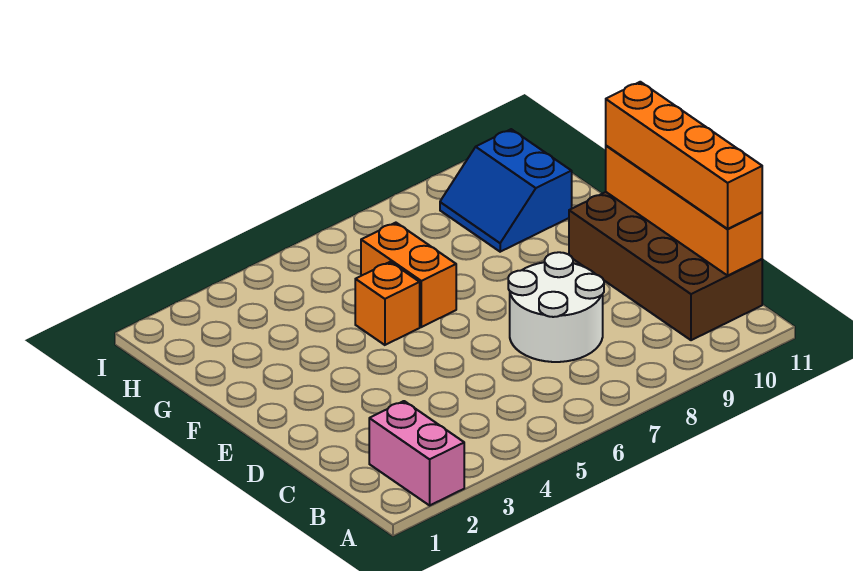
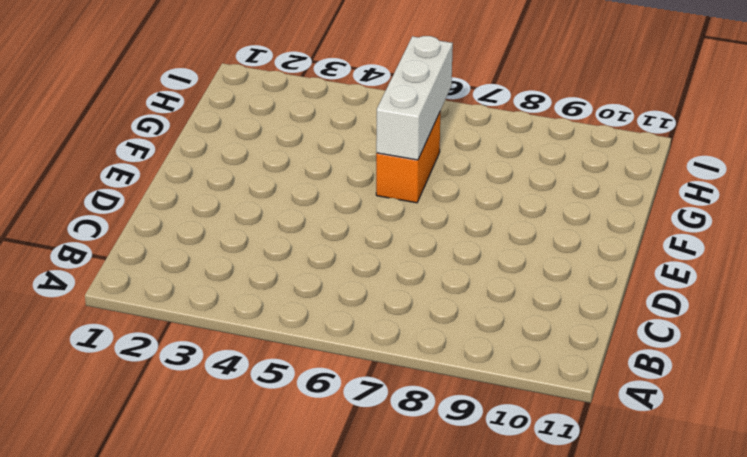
white 1x3 brick [376,36,453,160] -> none
none -> pink 1x2 brick [369,401,464,505]
none -> brown 2x4 brick [569,192,762,340]

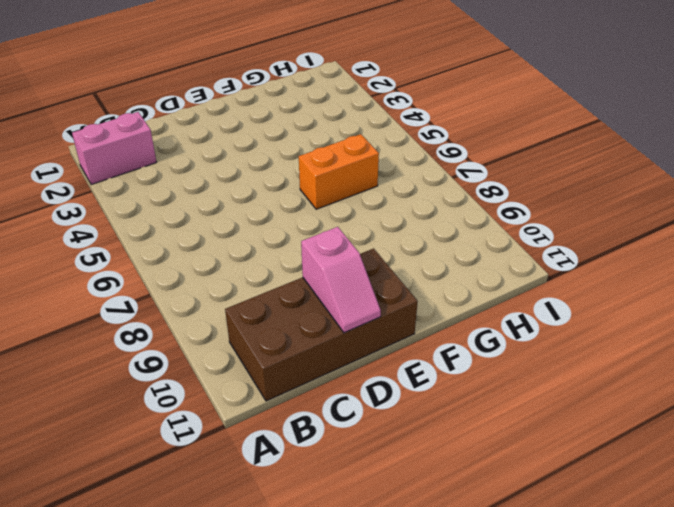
pink 1x2 slope [301,227,381,333] -> orange 1x4 brick [606,146,762,276]
none -> white 2x2 round brick [508,252,604,362]
none -> orange 1x1 brick [355,262,420,345]

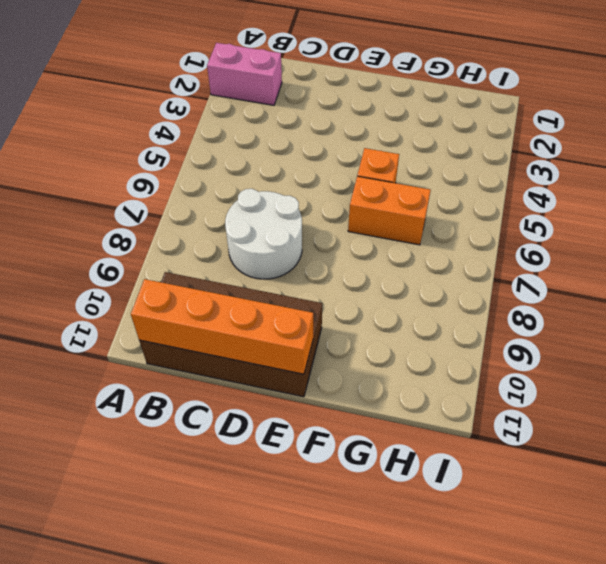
none -> blue 2x2 slope [440,129,572,252]
none -> orange 1x4 brick [606,82,762,229]

